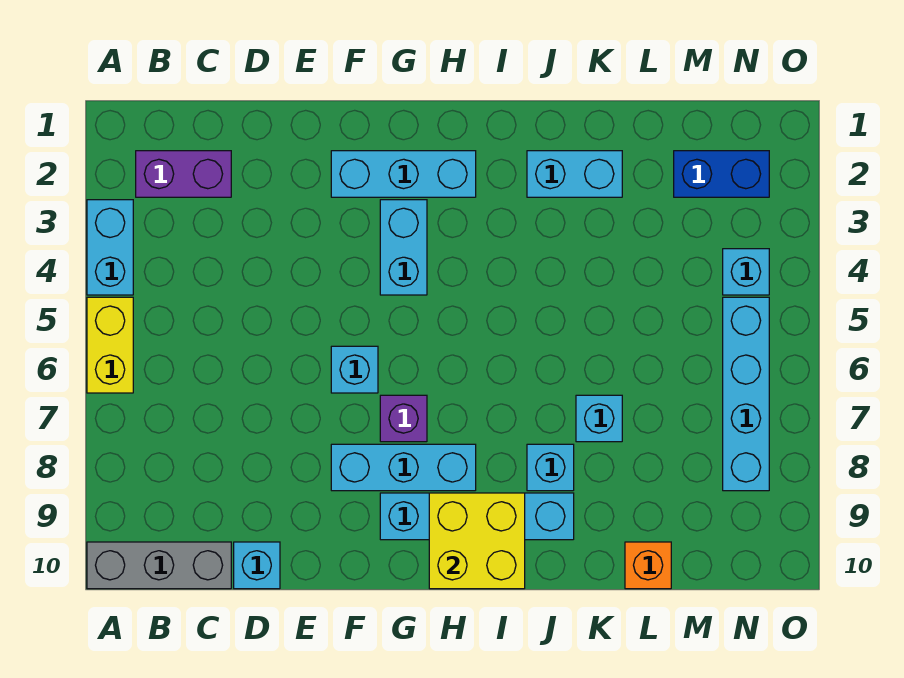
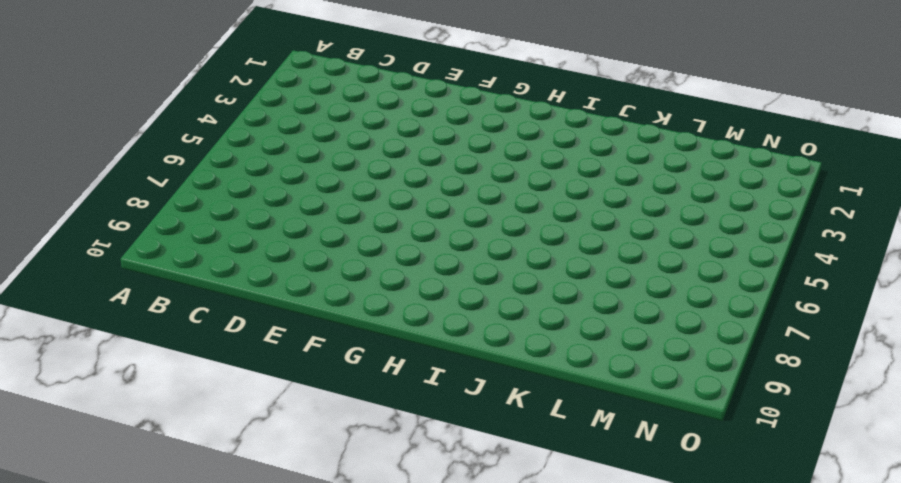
none -> cyan 1x2 brick [87,200,133,295]
none -> yellow 1x2 brick [87,297,133,393]
none -> grey 1x3 brick [87,542,231,589]

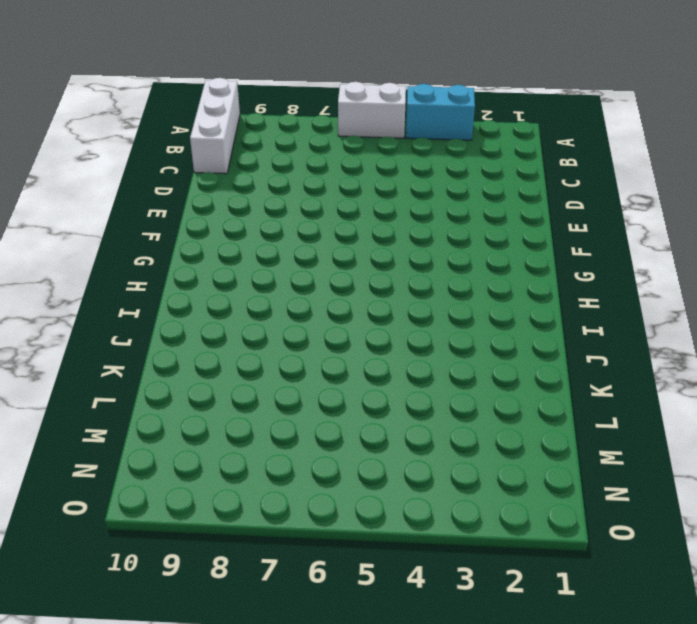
white 1x2 brick [338,82,406,138] -> yellow 1x2 brick [87,297,133,393]
white 1x3 brick [190,78,240,174] -> grey 1x3 brick [87,542,231,589]
none -> purple 1x2 brick [136,151,231,197]
none -> cyan 1x1 brick [234,542,280,589]
none -> cyan 1x3 brick [331,151,476,197]

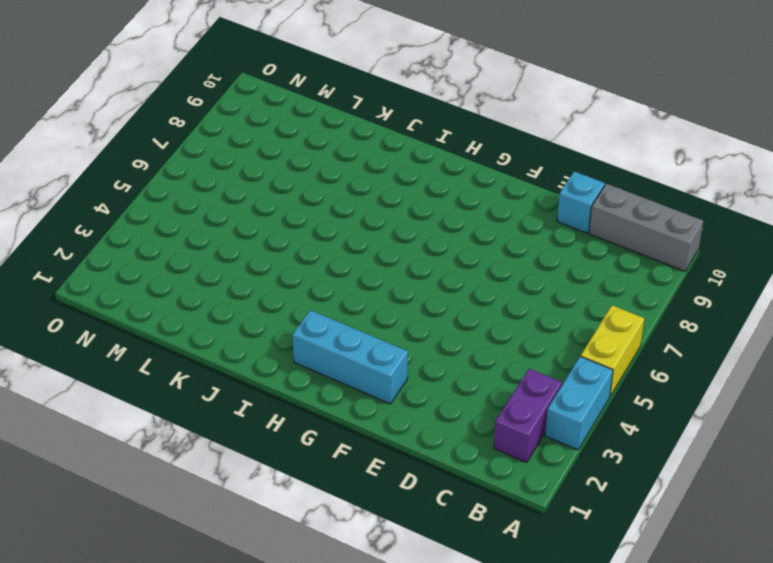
purple 1x2 brick [494,369,562,462] -> purple 1x2 brick turned to [136,151,231,197]
none -> cyan 1x1 brick [331,346,378,393]
none -> cyan 1x3 brick [331,444,476,491]
none -> cyan 1x2 brick [380,200,427,295]

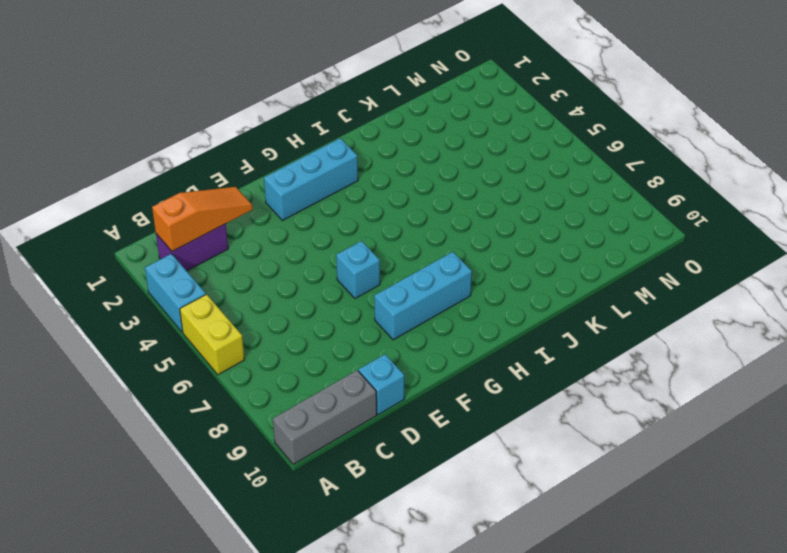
orange 1x3 slope [152,187,253,251] -> none
none -> cyan 1x2 brick [380,200,427,295]
none -> purple 1x1 brick [380,395,427,442]
none -> cyan 1x4 brick [380,493,574,540]

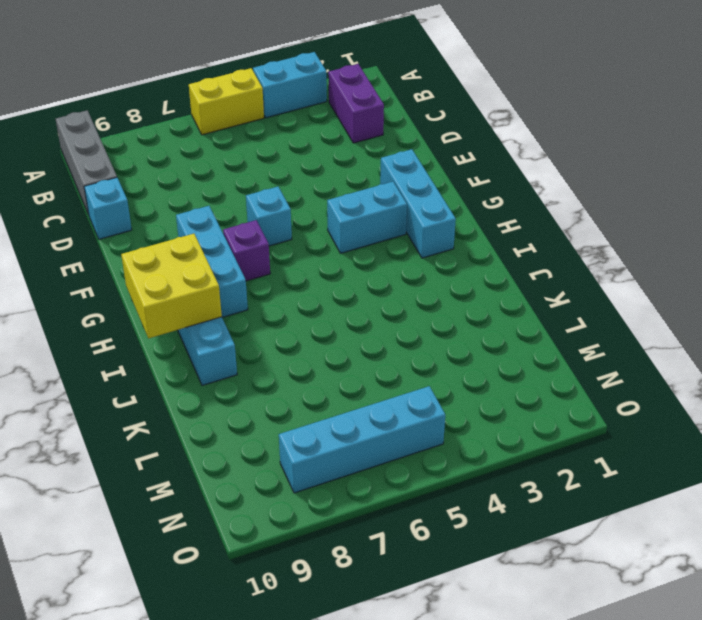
none -> cyan 1x2 brick [527,151,622,197]
none -> cyan 1x1 brick [527,444,574,491]
none -> cyan 1x1 brick [576,395,622,442]

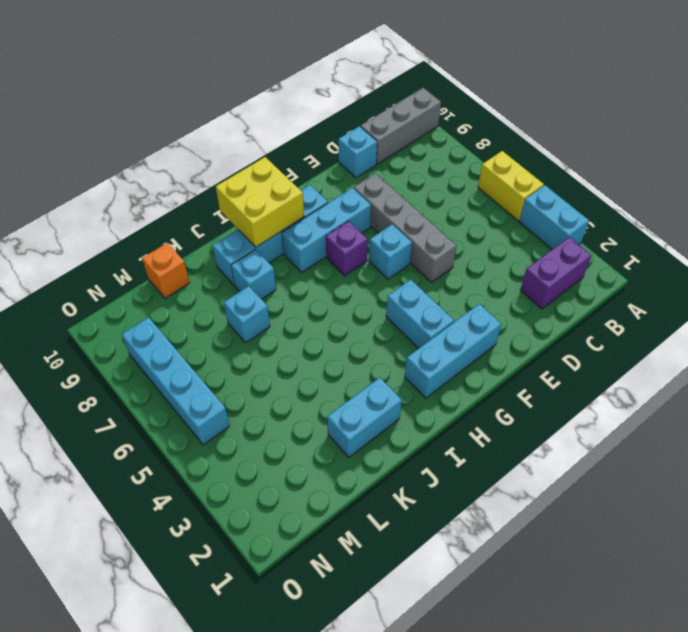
grey 1x4 brick [354,173,456,282] -> none
none -> blue 1x2 brick [674,151,769,197]
none -> cyan 1x1 brick [723,249,769,295]

